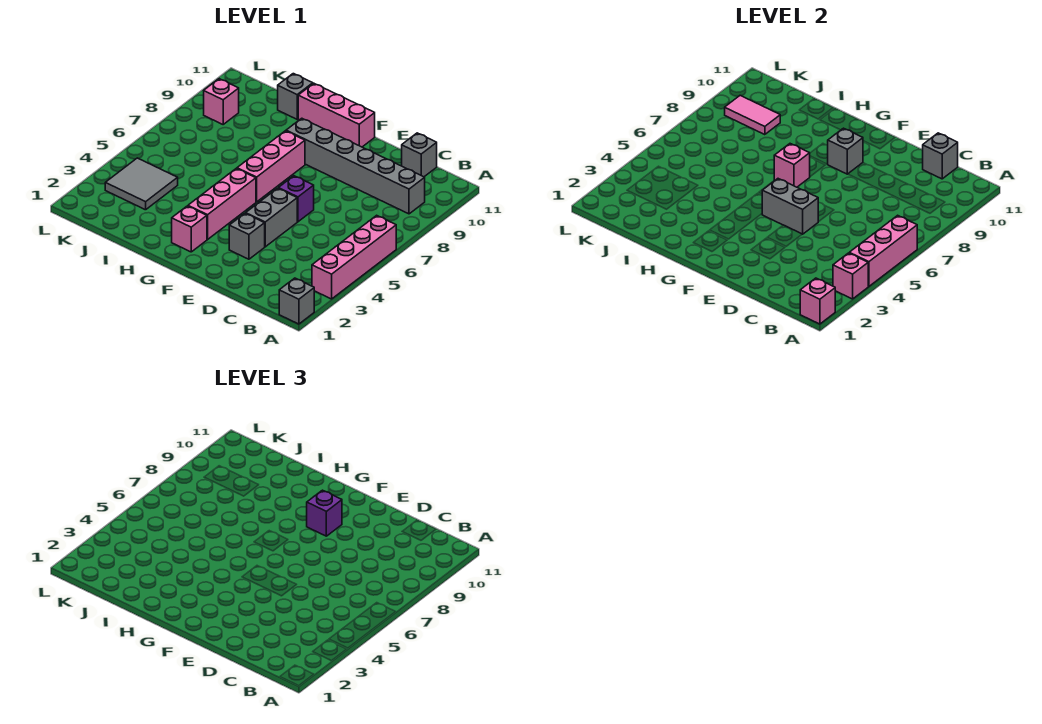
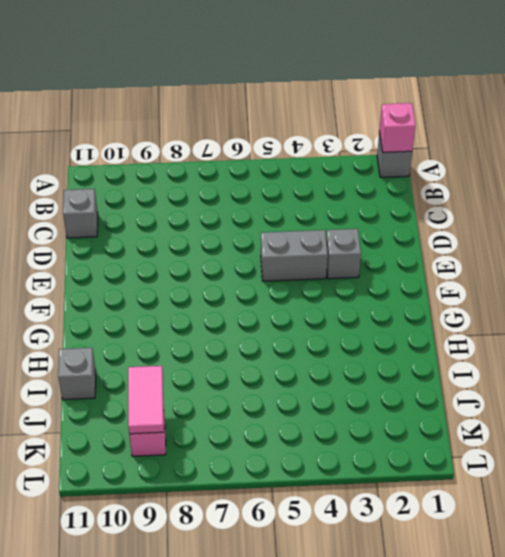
none -> pink 1x4 brick [312,215,396,299]
none -> grey 1x6 brick [286,118,425,214]
none -> purple 1x1 brick [278,176,314,222]

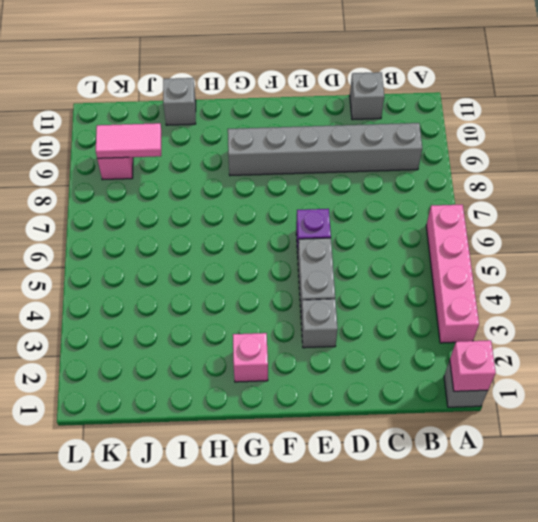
none -> pink 1x3 brick [298,83,375,147]
none -> pink 1x3 brick [188,168,256,239]
none -> pink 1x3 brick [237,131,305,202]

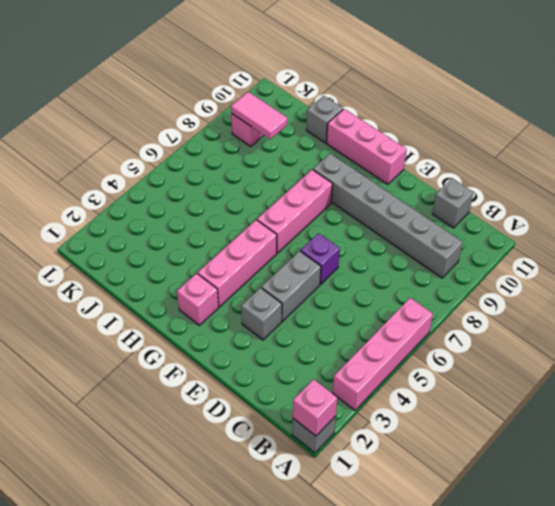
none -> grey 2x2 tile [105,158,178,210]
none -> pink 1x1 brick [833,253,868,299]
none -> pink 1x3 brick [850,215,917,287]

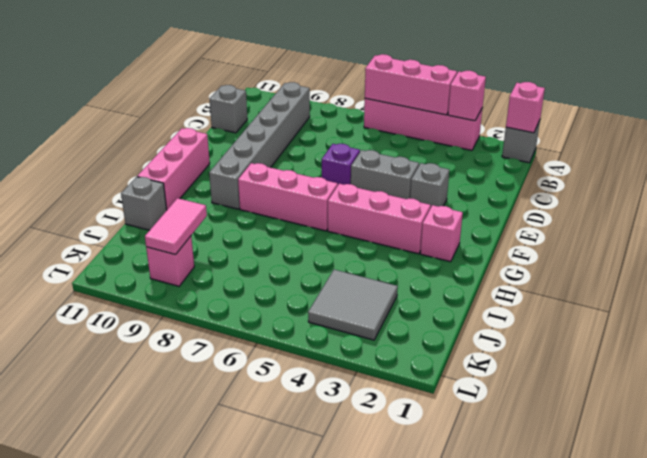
none -> grey 1x1 brick [923,133,958,179]
none -> grey 1x2 brick [762,179,818,234]
none -> grey 1x1 brick [828,128,863,174]

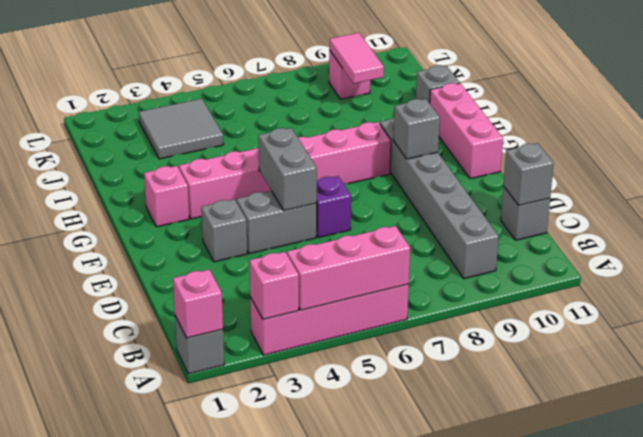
none -> pink 1x1 brick [774,144,810,187]
none -> purple 1x1 brick [307,490,342,536]

